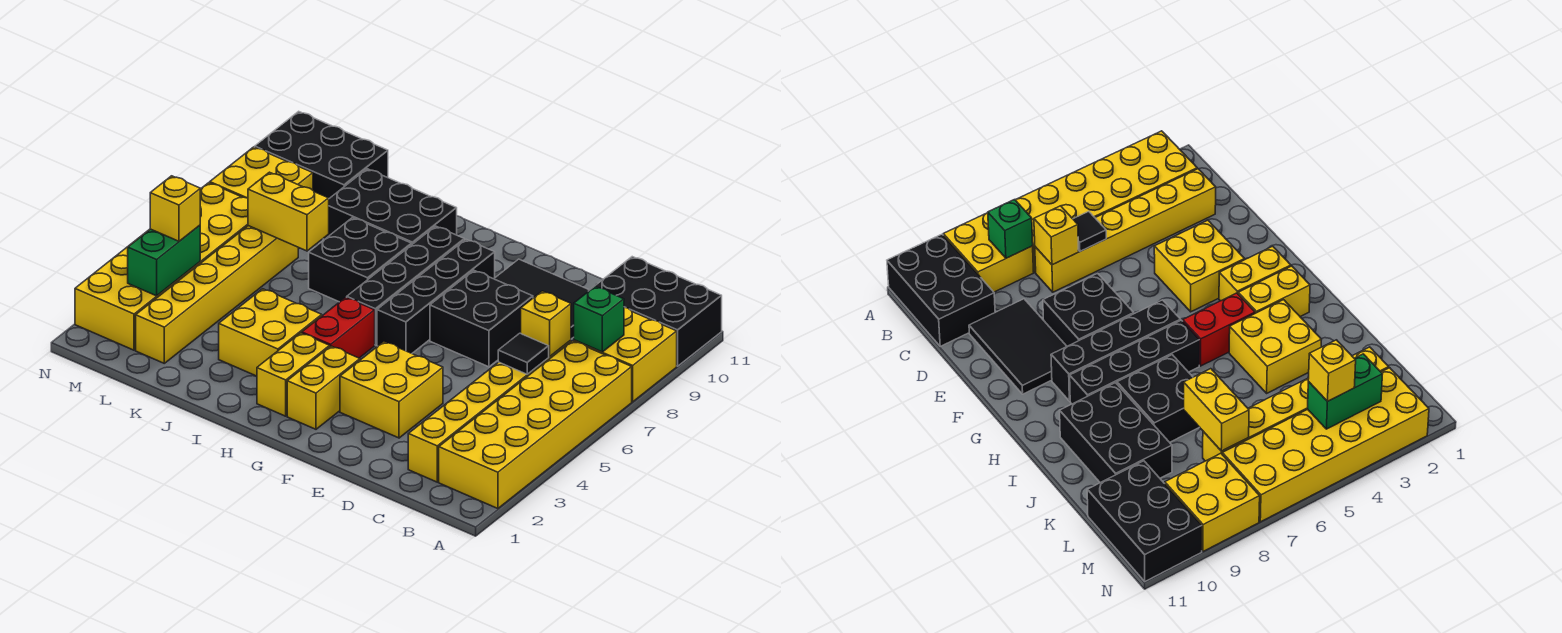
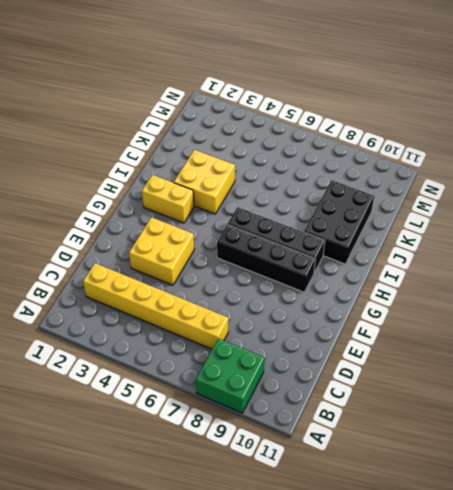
green 2x2 brick [196,338,264,413] -> yellow 2x2 brick [574,307,677,402]
none -> yellow 2x6 brick [439,341,632,509]
none -> black 2x3 brick [589,257,722,366]
none -> black 2x3 tile [494,259,589,339]

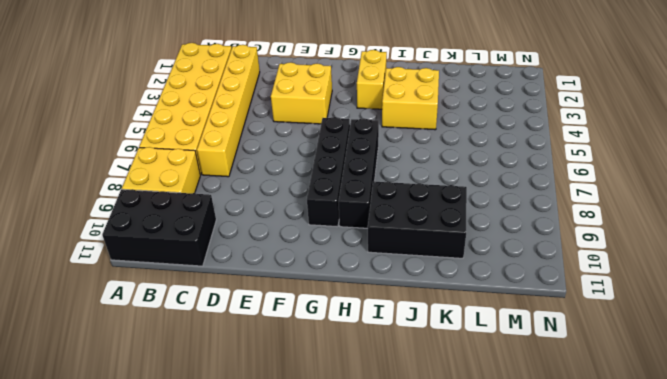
none -> black 2x3 tile [494,259,589,339]
none -> black 2x2 brick [430,270,533,367]
none -> yellow 1x2 brick [287,346,360,429]

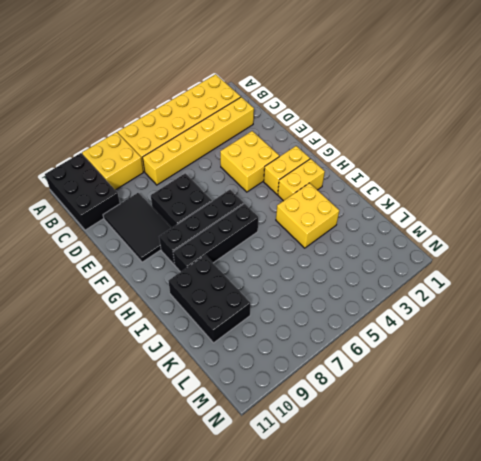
none -> red 1x2 brick [302,297,375,358]
none -> black 2x2 brick [309,218,412,302]
none -> yellow 1x6 brick [136,226,298,363]

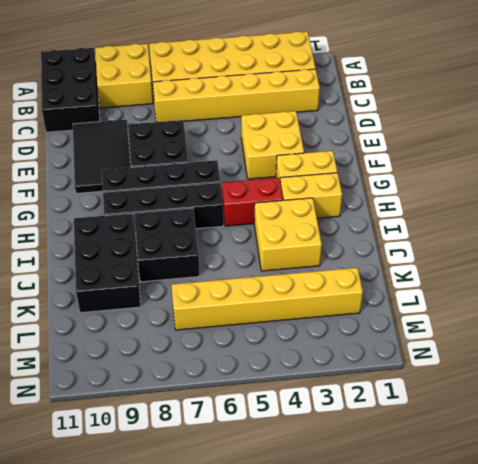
none -> black 2x3 brick [255,111,388,198]
none -> yellow 2x6 brick [75,183,248,350]
none -> yellow 2x2 brick [210,147,313,198]

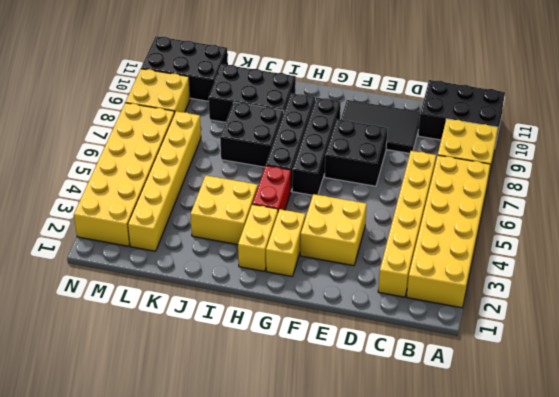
none -> green 1x1 brick [574,287,624,352]
none -> black 1x1 tile [498,333,549,374]
none -> yellow 1x1 brick [521,291,571,356]

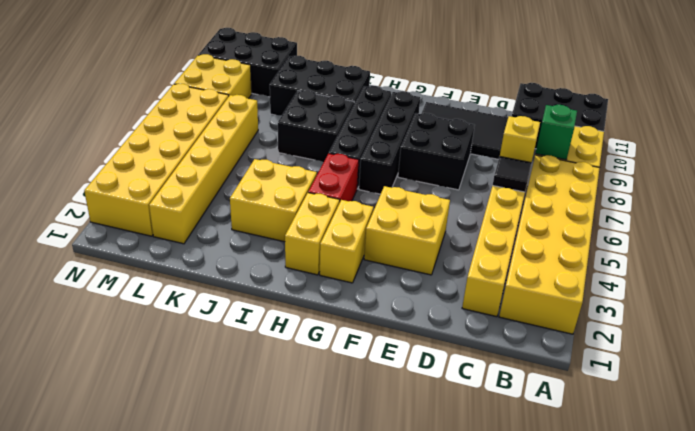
none -> yellow 1x2 brick [248,172,329,251]
none -> green 1x2 brick [128,225,200,296]
none -> yellow 1x1 brick [150,176,200,241]

